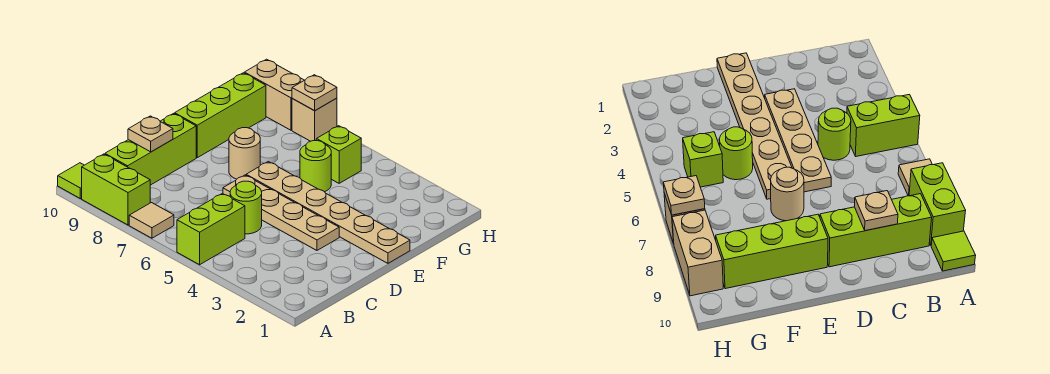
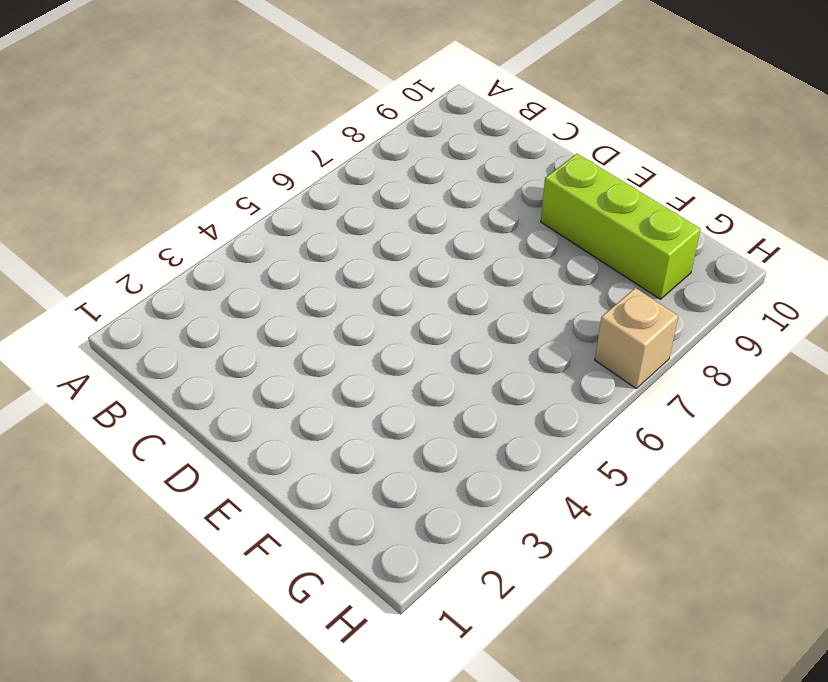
none -> lime 1x2 brick [177,193,245,265]
none -> tan 1x1 tile [129,203,174,238]
none -> lime 1x2 brick [82,154,150,225]

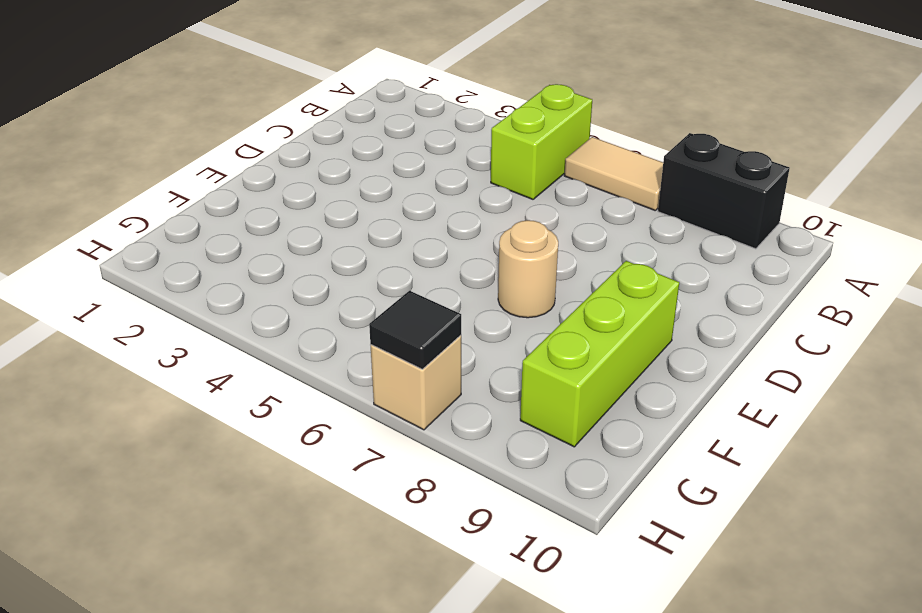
tan 1x2 tile [564,137,663,210] -> tan 1x1 tile [129,203,174,238]
black 1x2 brick [658,133,790,249] -> lime 1x2 brick [82,154,150,225]
black 1x1 tile [369,291,461,369] -> tan 1x1 plate [292,75,337,111]
none -> lime 1x1 tile [58,163,84,199]
none -> lime 1x3 brick [105,114,196,185]
none -> lime 1x1 round brick [230,181,262,234]

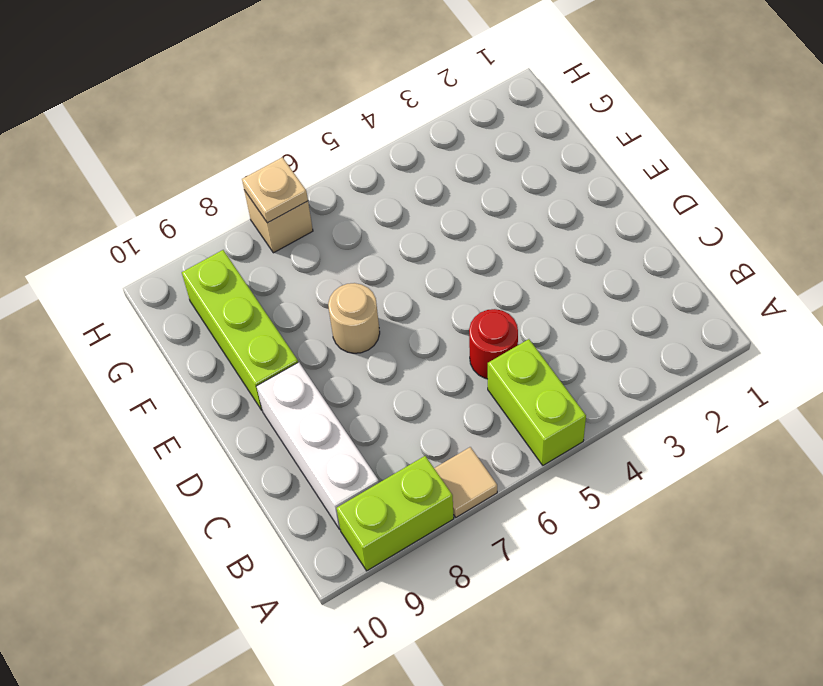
white 1x3 brick [256,362,379,529] -> lime 1x3 brick [105,114,196,185]
red 1x1 round brick [469,309,518,379] -> lime 1x1 round brick [230,181,262,234]
none -> lime 1x1 tile [58,163,84,199]
none -> tan 1x4 plate [223,175,339,250]
none -> tan 1x6 plate [246,162,410,263]

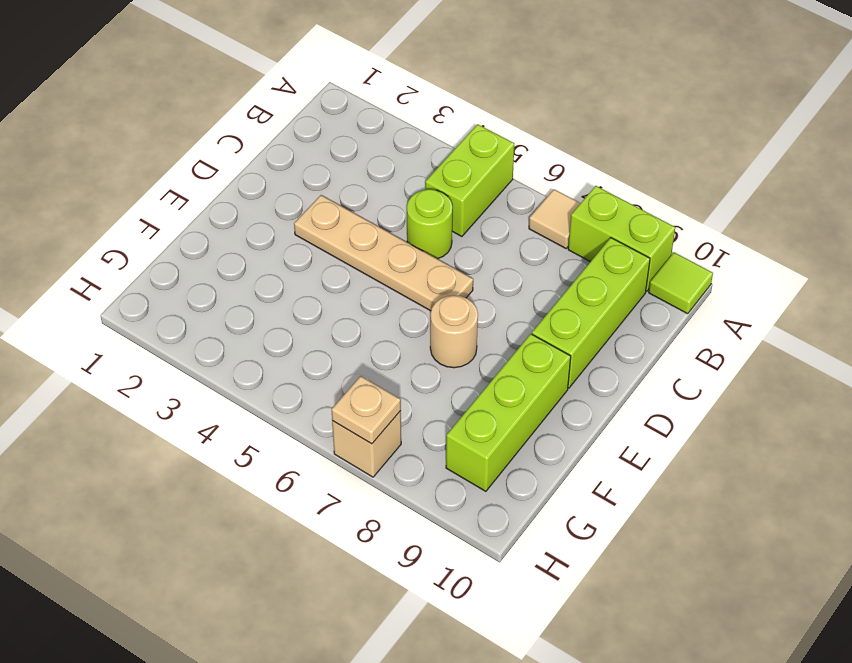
none -> tan 1x6 plate [246,162,410,263]
none -> lime 1x1 round brick [300,141,331,192]
none -> lime 1x1 brick [316,126,361,183]

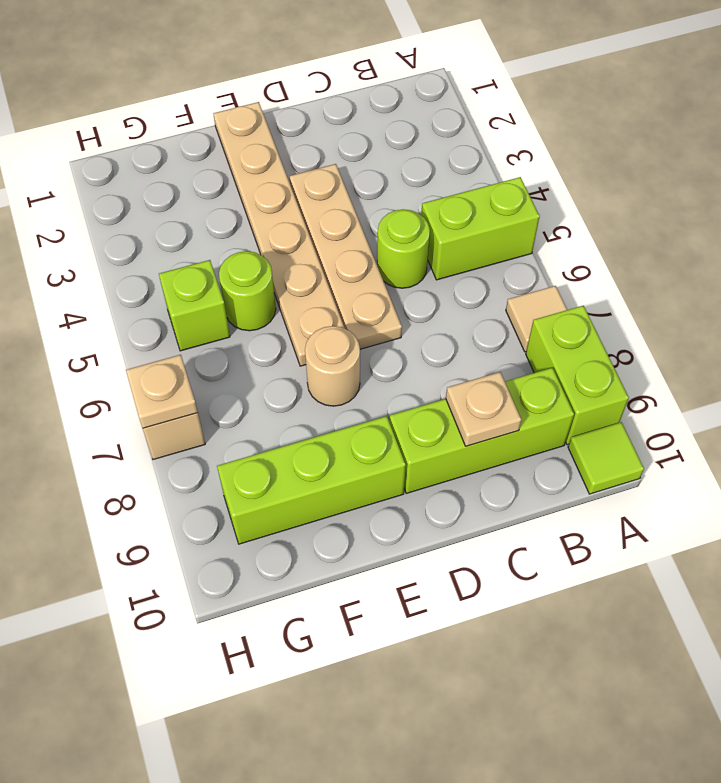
none -> tan 1x2 brick [244,59,304,130]

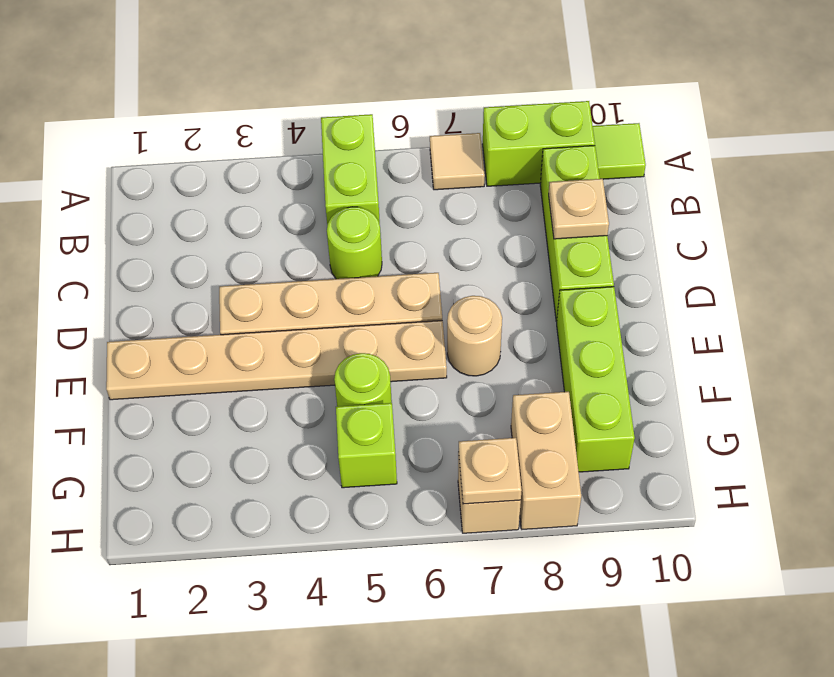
tan 1x2 brick [511,392,581,529] -> tan 1x2 brick turned to [244,59,304,130]

